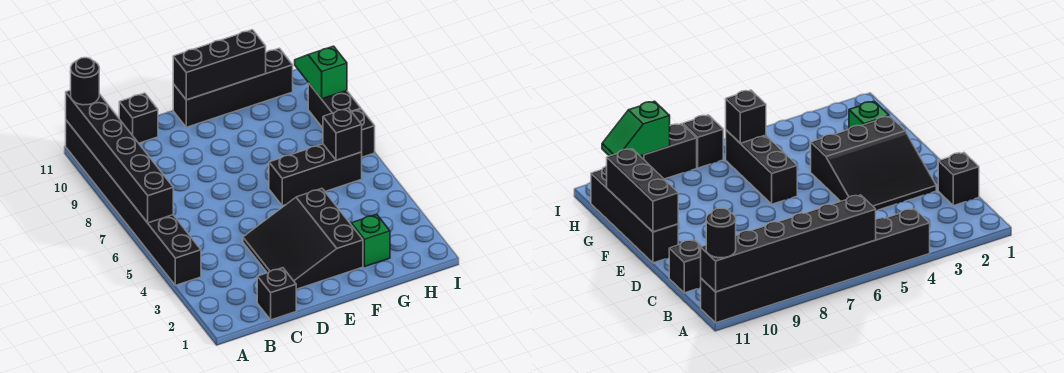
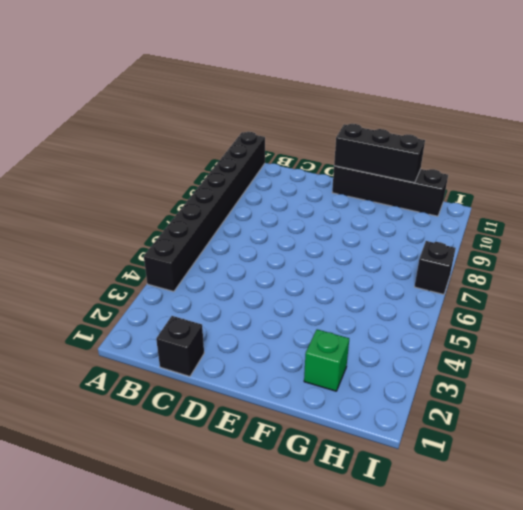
none -> black 1x1 brick [119,93,158,143]
none -> black 3x3 slope [243,189,363,289]
none -> black 1x3 brick [269,144,362,206]

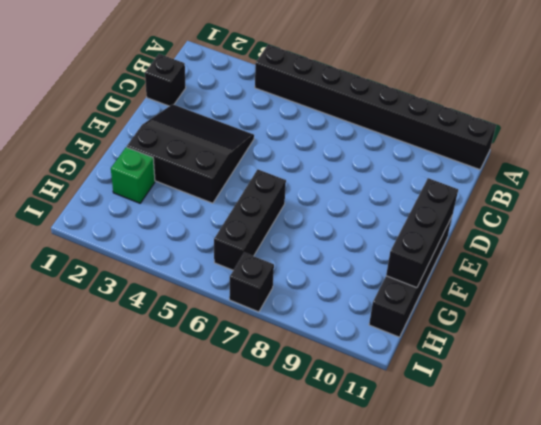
none -> black 1x1 brick [119,93,158,143]
none -> black 1x2 brick [308,83,361,128]
none -> black 1x6 brick [66,90,173,223]

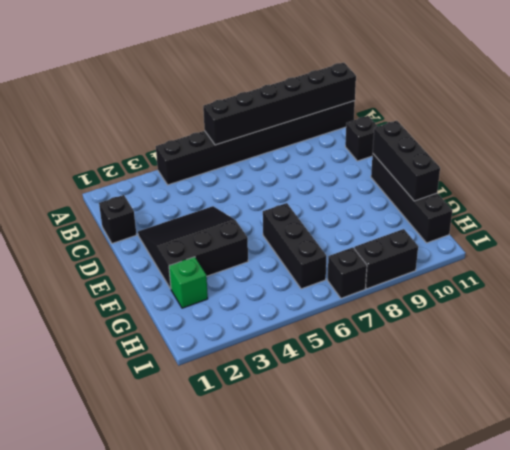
none -> black 1x1 brick [323,108,362,160]
none -> green 1x2 slope [295,46,347,99]
none -> black 1x1 round brick [71,58,99,105]

